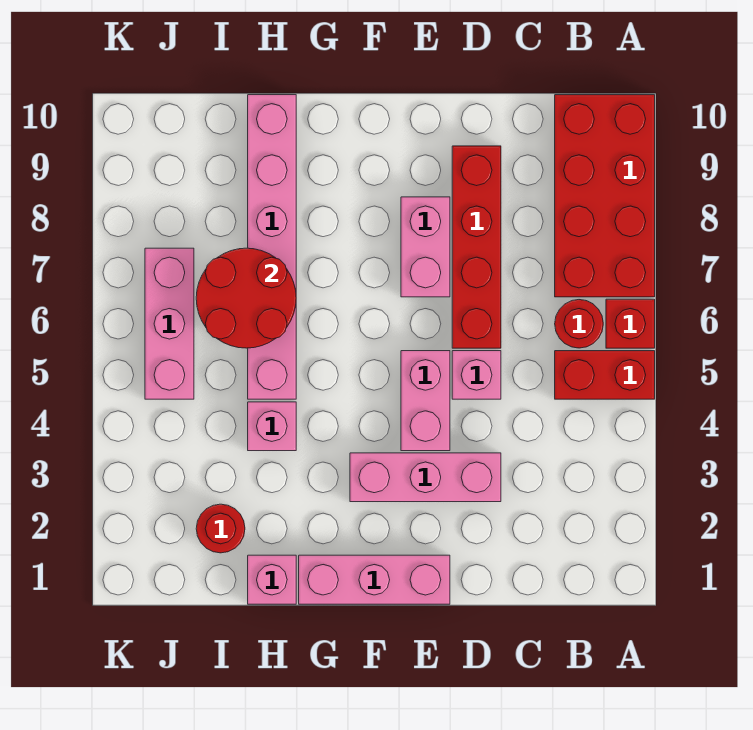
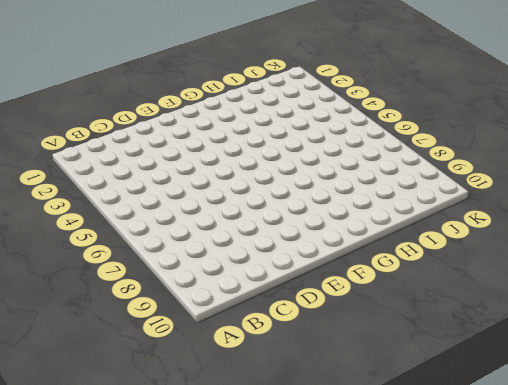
none -> red 1x2 brick [555,351,655,399]
none -> red 1x1 brick [606,299,655,348]
none -> red 2x4 brick [555,95,655,297]

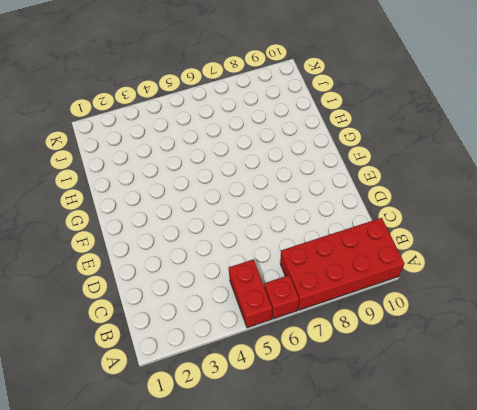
none -> red 1x1 round brick [555,300,603,348]
none -> pink 1x3 brick [350,453,501,502]
none -> pink 1x1 brick [452,351,501,399]

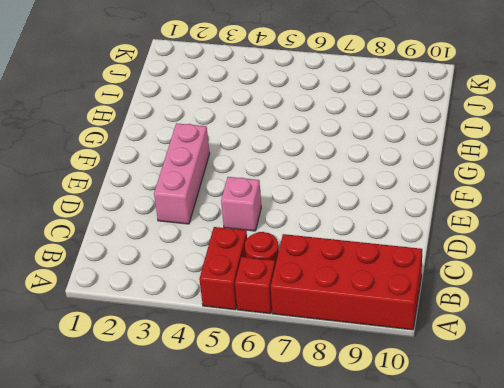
none -> red 1x4 brick [452,146,501,348]
none -> pink 1x3 brick [299,555,450,604]
none -> pink 1x2 brick [401,351,450,451]

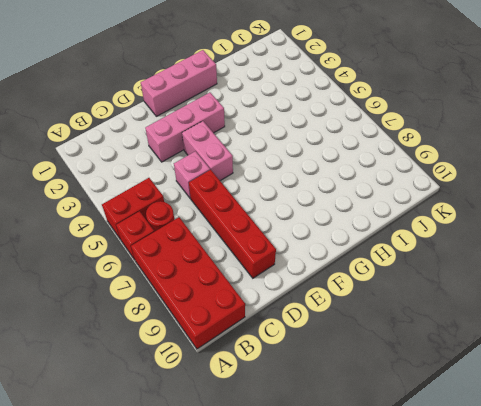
none -> pink 1x2 brick [401,197,450,297]
none -> pink 1x1 brick [248,555,296,604]
none -> pink 1x1 brick [248,402,296,451]

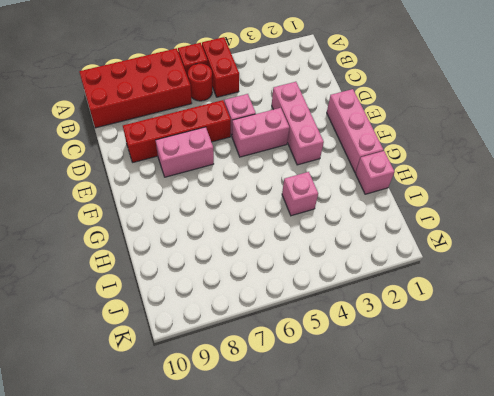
none -> pink 1x6 brick [248,95,296,399]
none -> red 1x1 round brick [196,504,245,553]
none -> pink 1x3 brick [145,248,194,399]

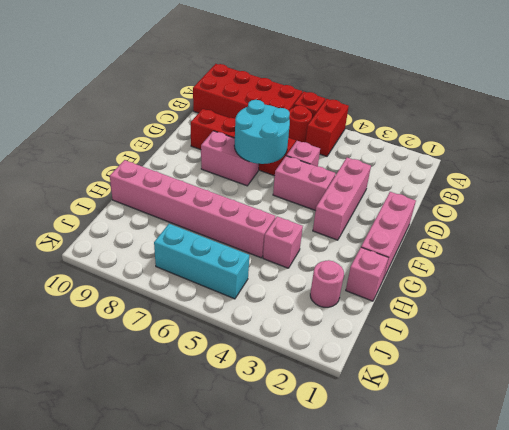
cyan 2x2 round brick [234,100,290,164] -> none
pink 1x1 round brick [310,260,344,307] -> red 1x1 round brick [196,504,245,553]
cyan 1x3 brick [154,224,249,299] -> pink 1x3 brick [145,248,194,399]
none -> red 2x2 round brick [196,248,296,348]

